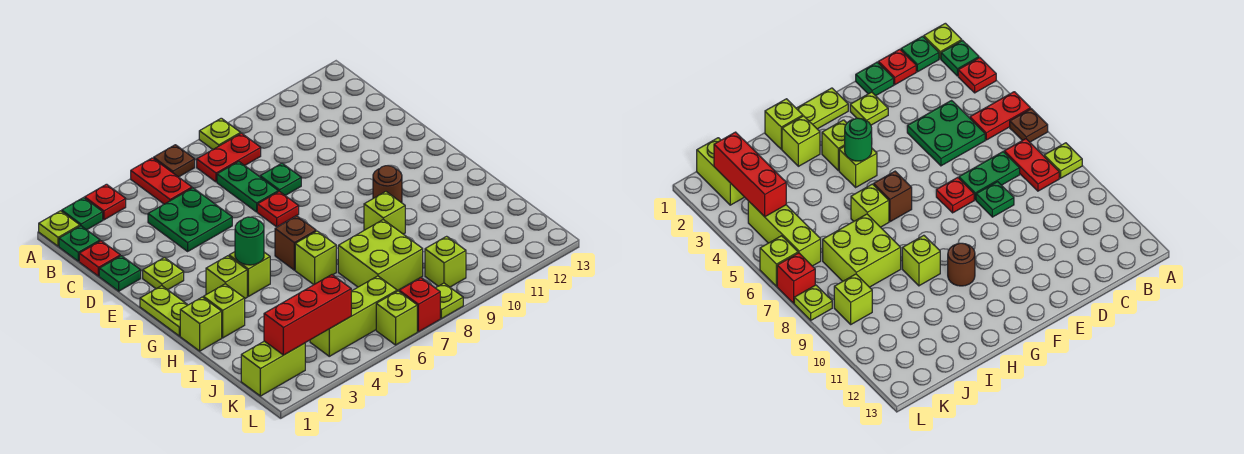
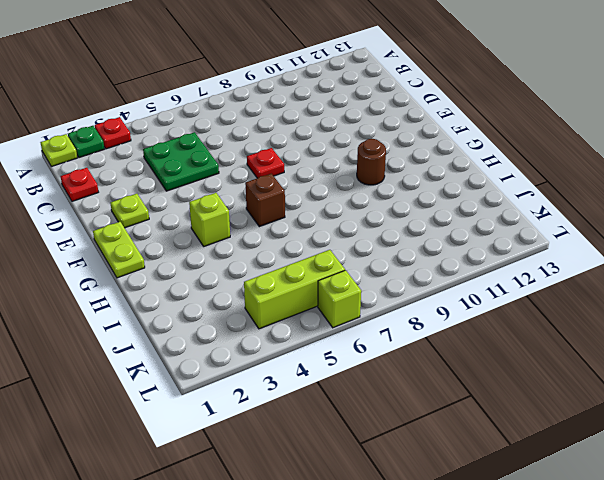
none -> red 1x2 plate [131,158,192,204]
none -> brown 1x1 plate [154,145,195,177]
none -> lime 1x1 plate [199,118,241,149]
none -> green 1x1 plate [59,226,100,261]

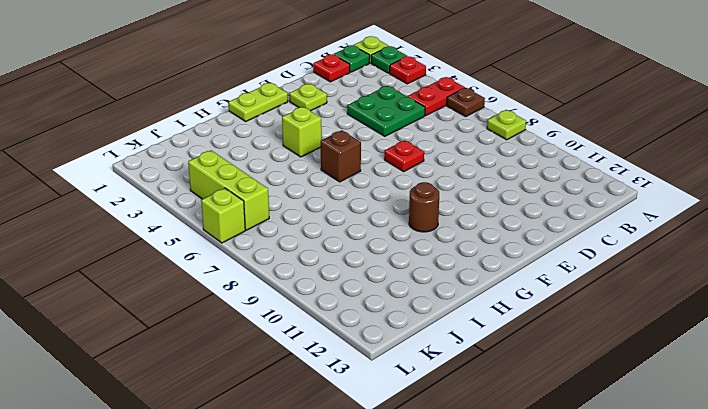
none -> red 1x2 plate [197,133,261,182]
none -> green 1x2 plate [217,162,278,212]
none -> green 1x1 plate [99,256,141,291]
none -> green 1x1 plate [260,163,301,195]

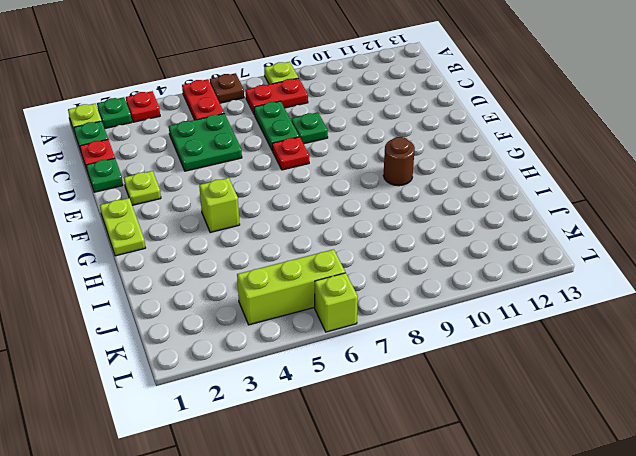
none -> lime 1x1 brick [206,256,247,298]
none -> brown 1x1 brick [275,216,316,270]
none -> lime 1x1 brick [180,297,222,351]
none -> lime 1x1 brick [203,284,245,338]

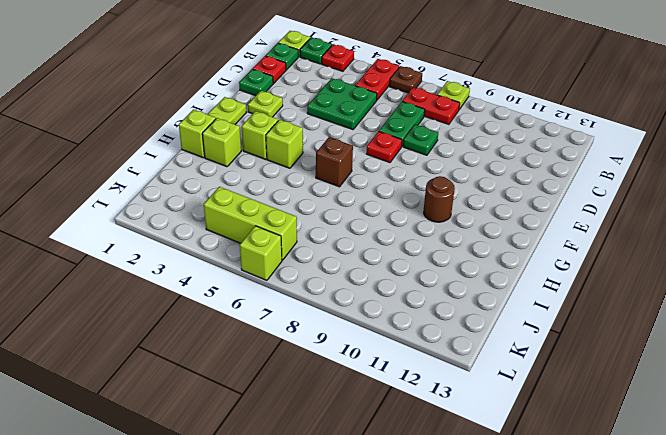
none -> lime 1x1 brick [295,231,336,285]
none -> lime 1x1 brick [364,192,405,234]
none -> lime 2x2 brick [338,220,423,291]
none -> lime 1x2 brick [241,341,305,396]

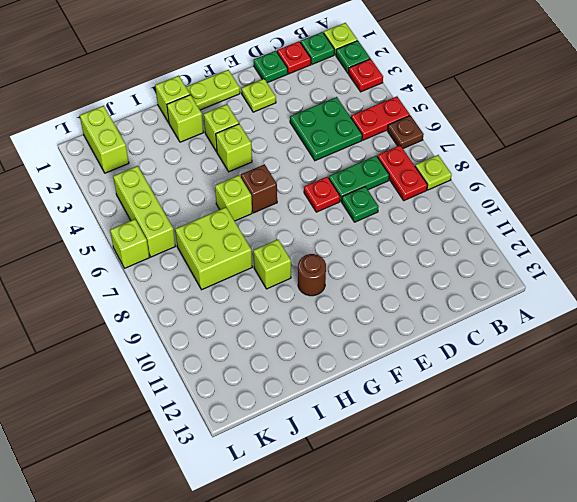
none -> lime 1x1 brick [425,236,466,287]
none -> red 1x1 brick [399,278,440,332]
none -> lime 1x1 plate [436,283,463,319]
none -> green 1x1 round brick [235,217,264,265]

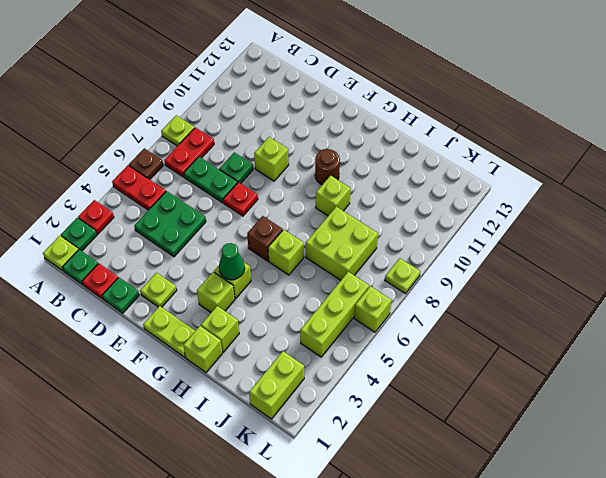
lime 1x1 brick [254,137,289,181] -> lime 1x1 brick moved to [425,236,466,287]
green 1x1 cone [219,243,245,280] -> green 1x1 round brick [235,217,264,265]
none -> red 1x1 brick [399,278,440,332]
none -> red 1x3 brick [264,275,351,355]

